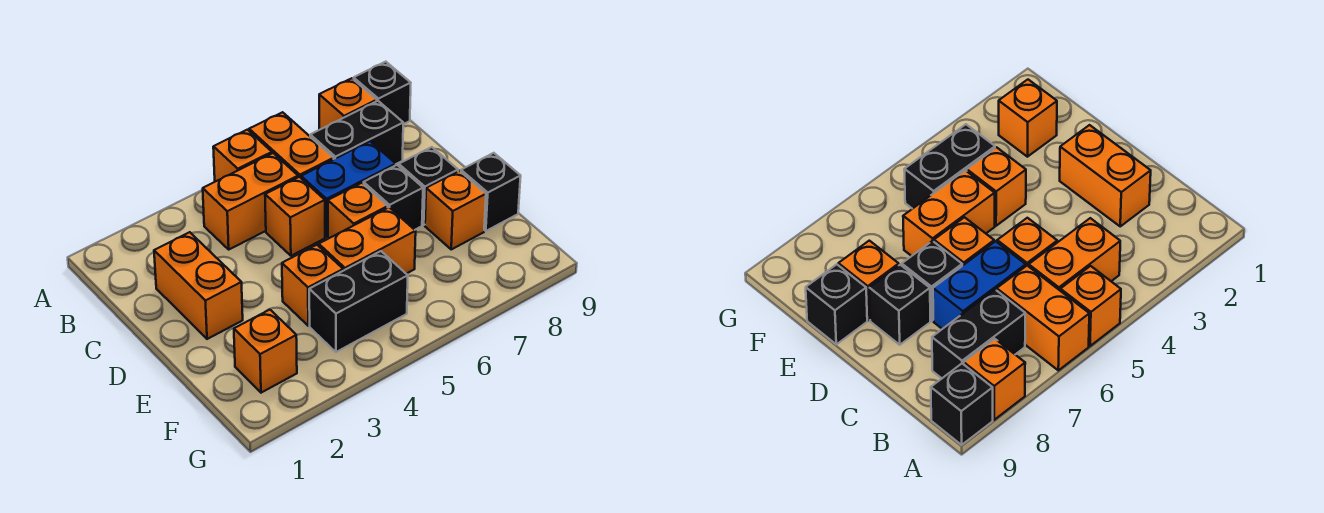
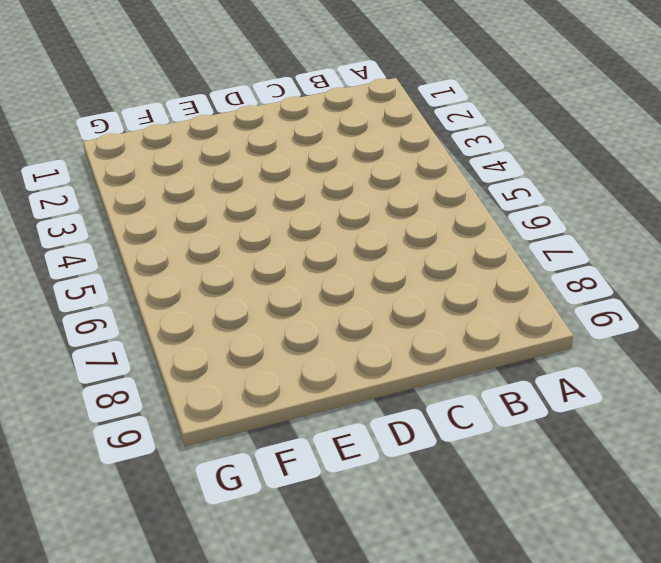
none -> orange 1x1 brick [213,130,272,182]
none -> orange 1x2 brick [249,112,334,178]
none -> orange 1x1 brick [319,78,377,130]

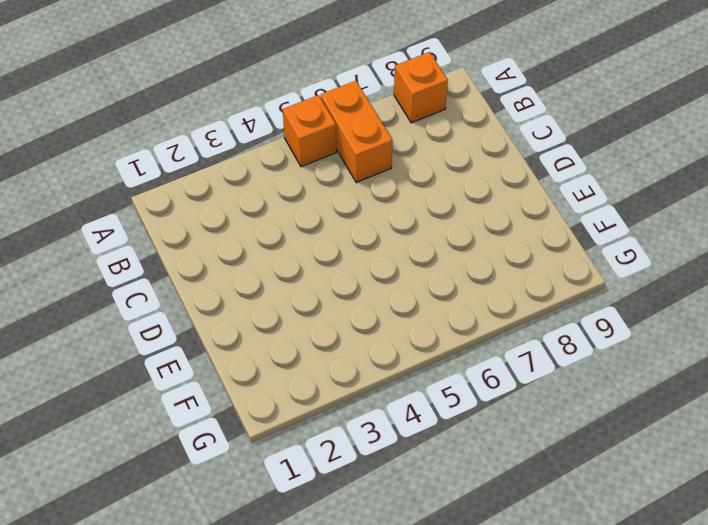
none -> black 1x1 brick [354,62,411,124]
none -> orange 1x2 brick [203,153,298,249]
none -> black 1x2 brick [310,101,403,164]

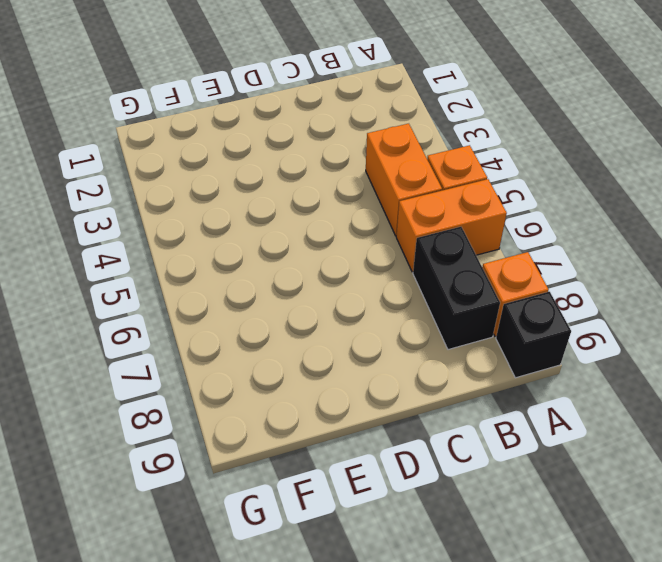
none -> orange 1x2 brick [154,232,243,339]
none -> orange 1x1 brick [265,177,325,256]
none -> blue 1x2 brick [301,141,396,237]

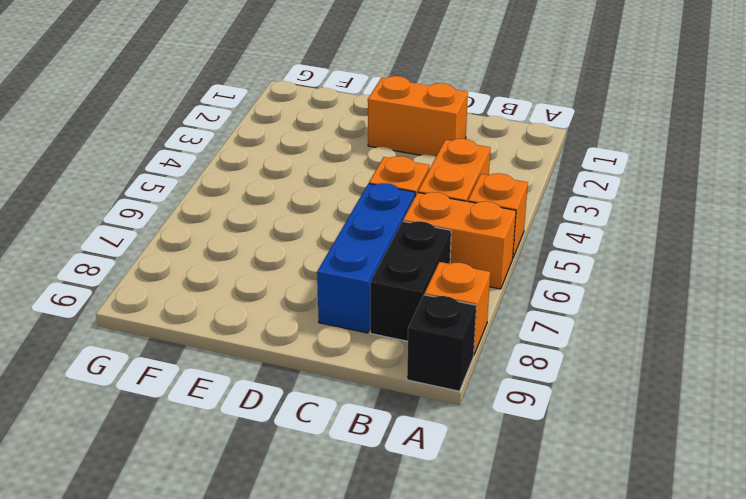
blue 1x3 brick [317,183,415,333] -> blue 1x2 brick [301,141,396,237]
none -> orange 1x1 brick [328,183,388,239]
none -> black 1x1 brick [364,165,423,230]
none -> black 1x1 brick [399,147,458,225]

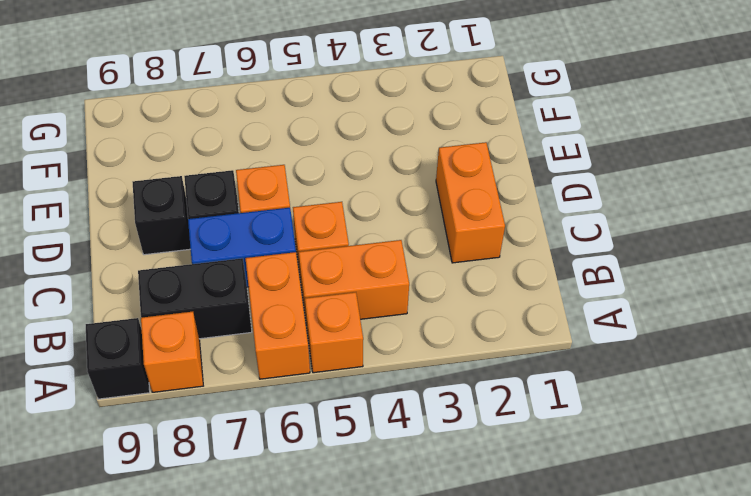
none -> orange 1x1 brick [282,245,343,326]
none -> orange 1x2 brick [319,207,416,274]
none -> orange 1x1 brick [425,171,486,249]

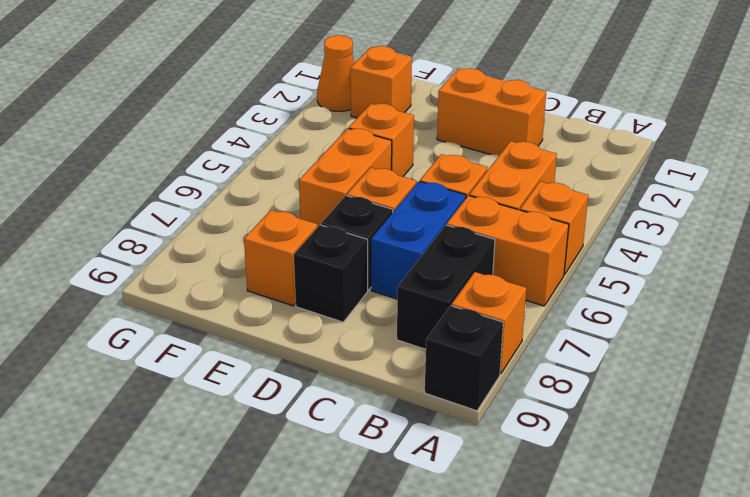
orange 1x1 cone [317,35,354,111] -> none
none -> black 1x1 brick [461,153,521,231]
none -> black 1x2 brick [309,251,408,352]

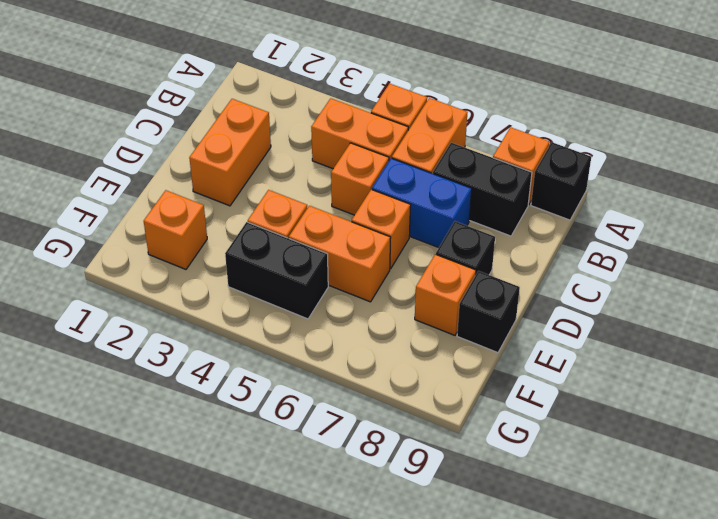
none -> black 1x1 brick [364,165,423,230]

